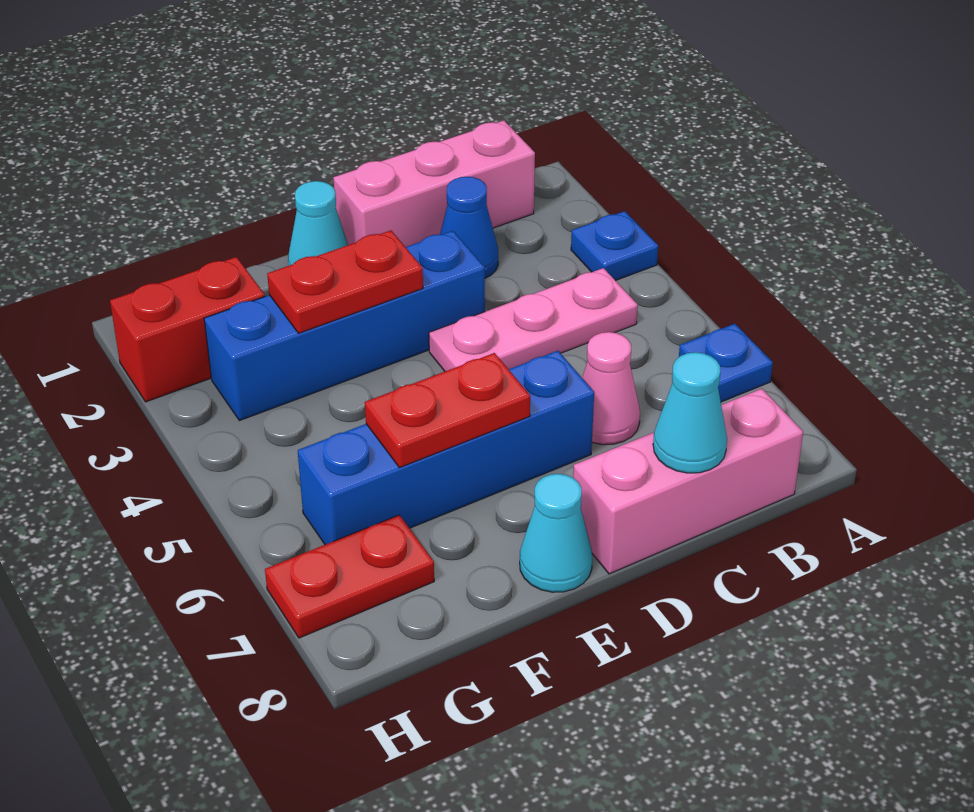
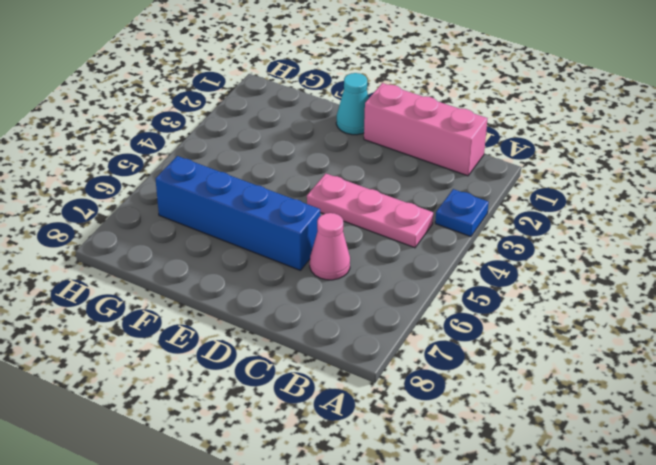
none -> blue 1x1 plate [679,324,773,402]
none -> pink 1x3 brick [573,389,803,574]
none -> blue 1x1 cone [440,177,498,278]

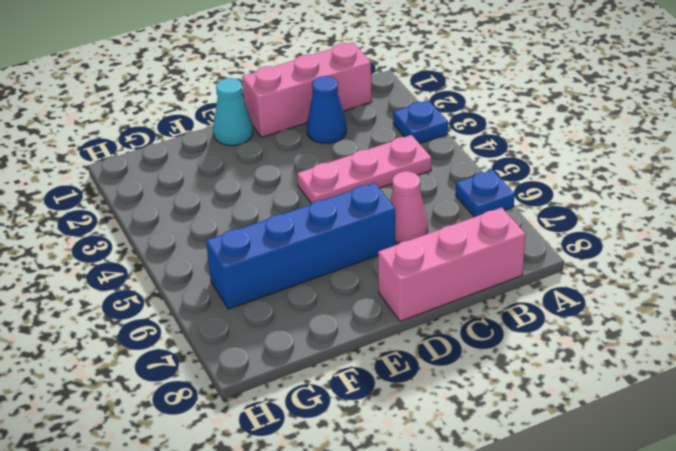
none -> blue 1x4 brick [204,231,485,421]
none -> cyan 1x1 cone [520,474,592,592]
none -> red 1x2 brick [110,257,265,402]

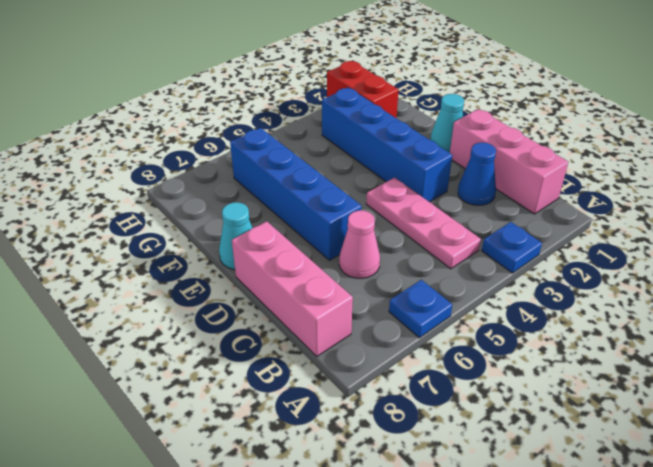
none -> red 1x2 plate [265,515,434,638]
none -> cyan 1x1 cone [653,352,727,473]
none -> red 1x2 plate [267,230,423,333]

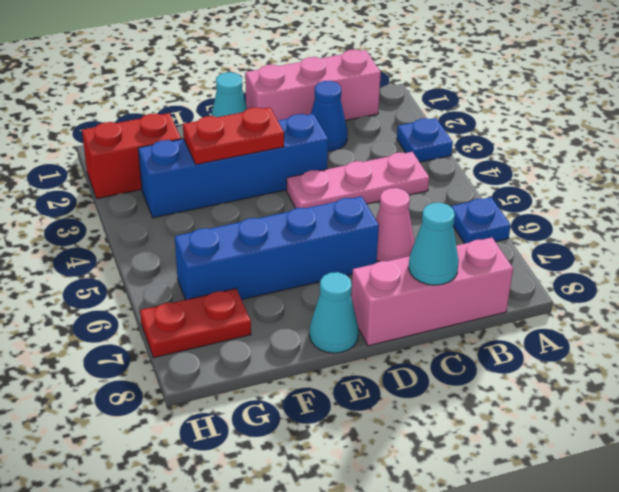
none -> red 1x2 plate [365,353,530,468]

